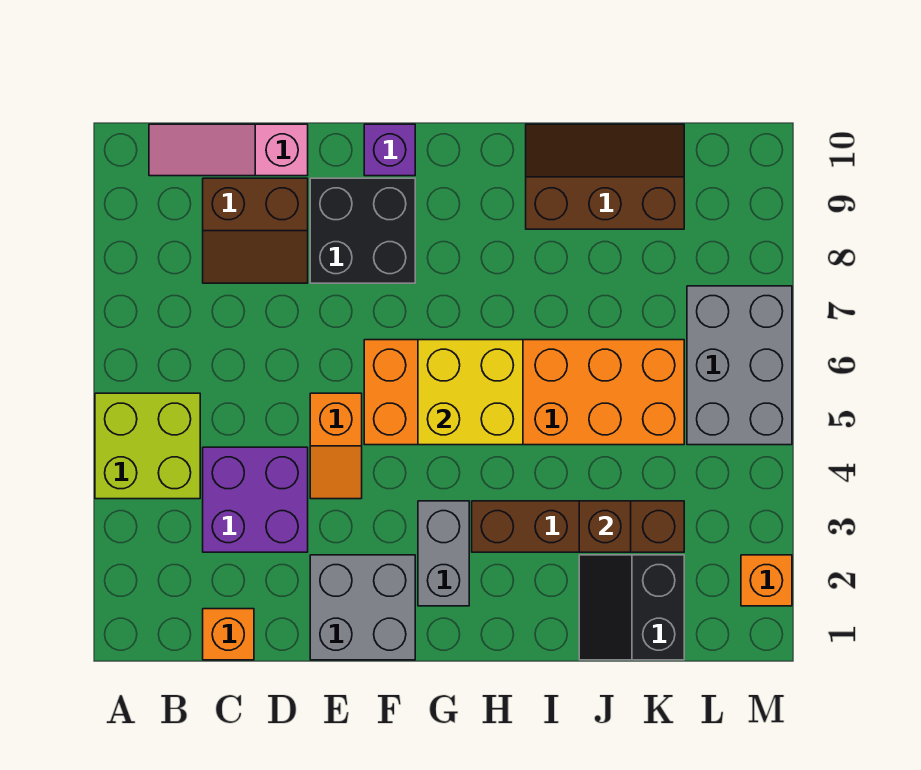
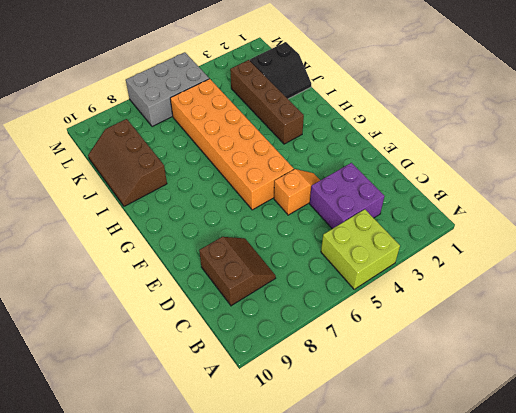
none -> pink 1x3 slope [149,124,308,176]
none -> orange 1x1 brick [203,609,254,660]
none -> grey 2x2 brick [310,555,415,660]

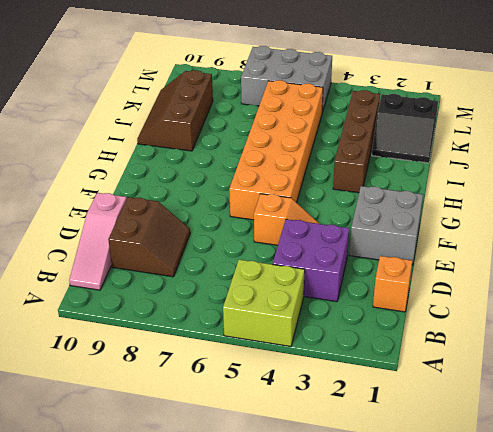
none -> black 2x2 brick [310,178,415,283]
none -> purple 1x1 brick [364,124,415,176]
none -> grey 1x2 brick [418,501,469,606]

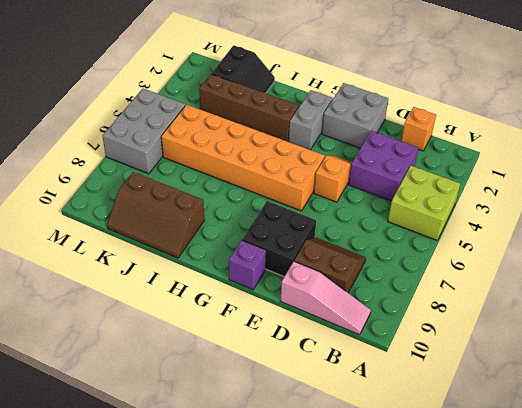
none -> orange 1x1 brick [741,555,792,606]
none -> yellow 2x2 brick [418,340,523,445]
none -> brown 1x1 brick [579,501,631,552]

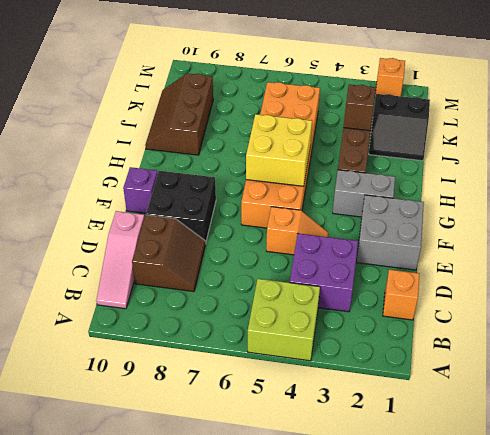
none -> grey 2x3 brick [687,286,792,445]

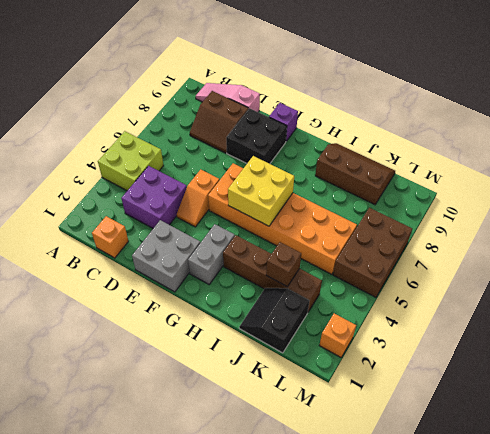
brown 2x3 brick [333,208,412,297] -> grey 2x3 brick [687,286,792,445]

